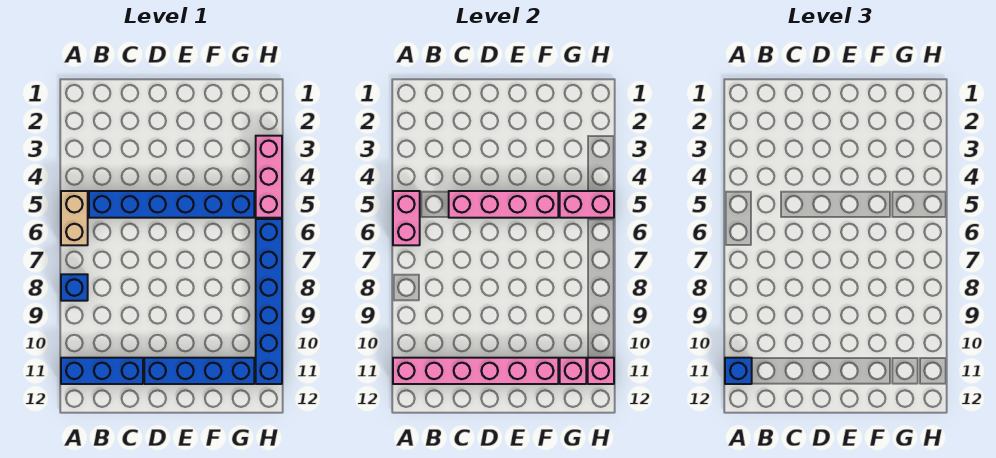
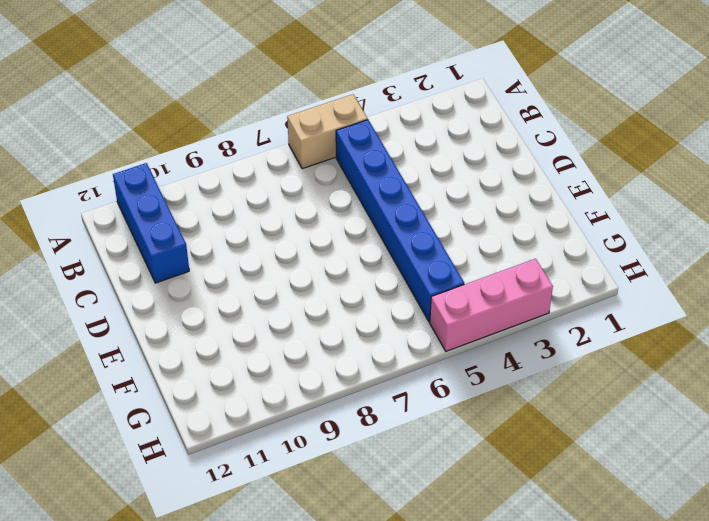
none -> blue 1x1 brick [61,274,88,301]
none -> blue 1x4 brick [144,358,254,384]
none -> blue 1x6 brick [256,219,282,384]

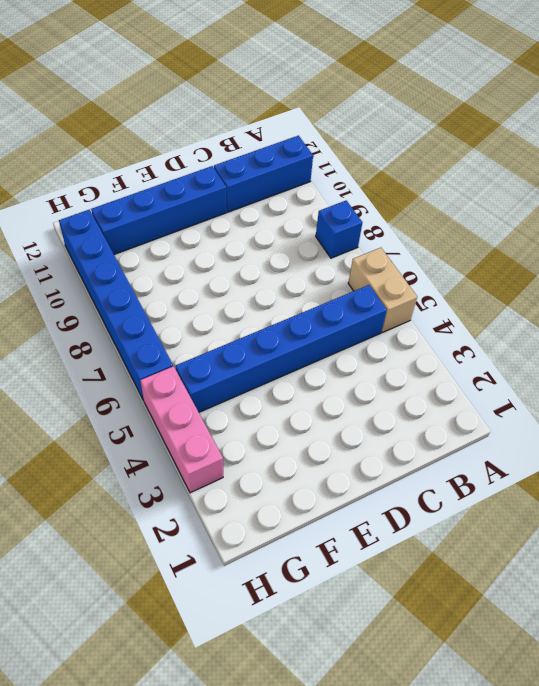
none -> pink 1x2 brick [393,191,420,245]
none -> pink 1x6 brick [393,358,558,384]
none -> pink 1x4 brick [449,191,558,218]

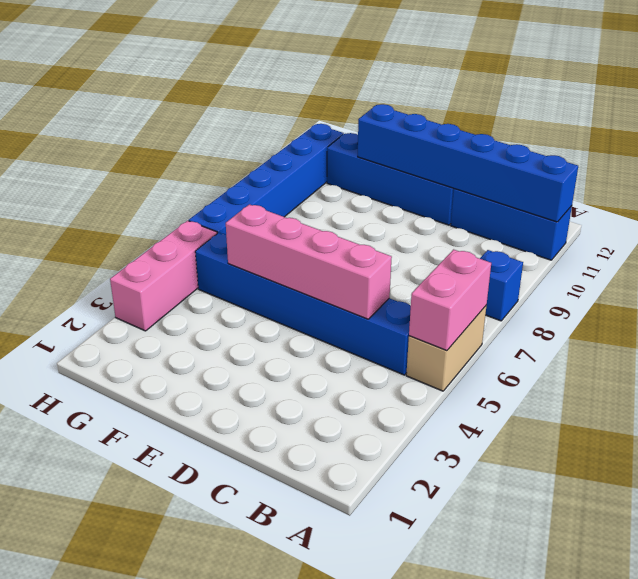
blue 1x6 brick [358,104,578,222] -> pink 1x6 brick [393,358,558,384]
none -> pink 1x2 brick [560,191,614,218]
none -> pink 1x1 brick [560,358,586,384]
none -> pink 1x1 brick [588,358,614,384]

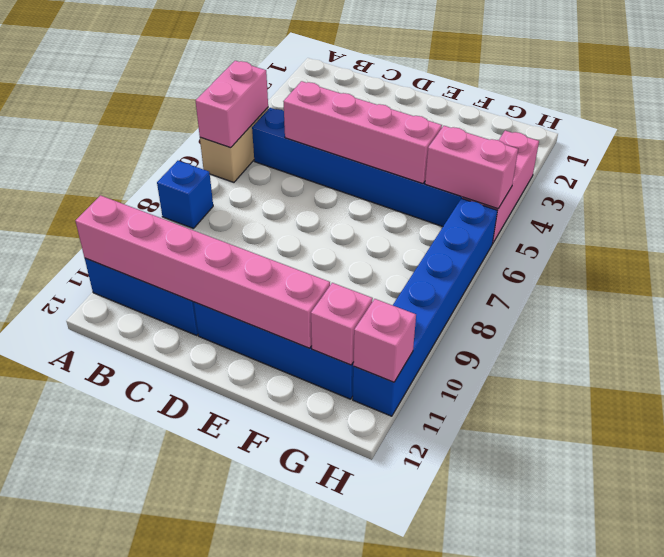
none -> blue 1x1 brick [725,358,752,384]

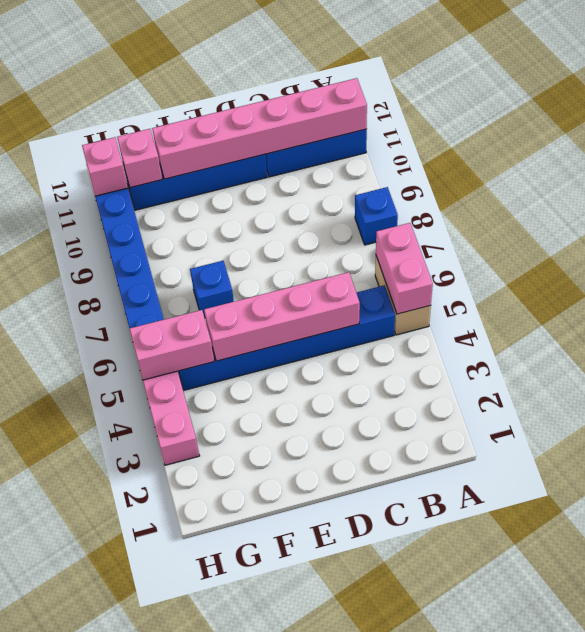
blue 1x1 brick [190,261,234,318] -> blue 1x1 brick moved to [725,358,752,384]

